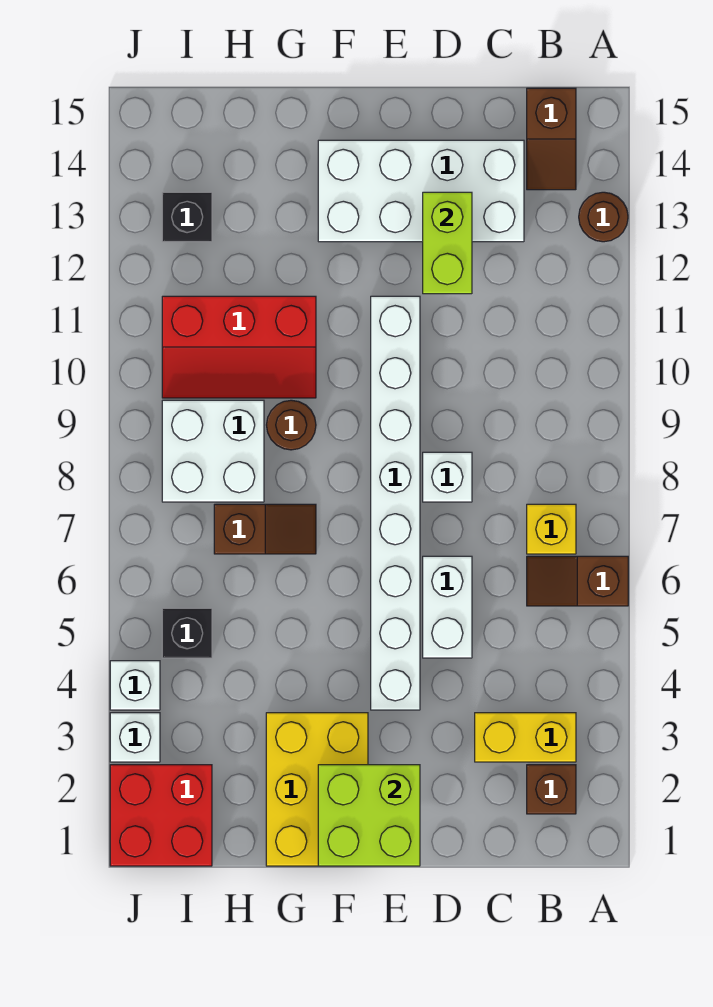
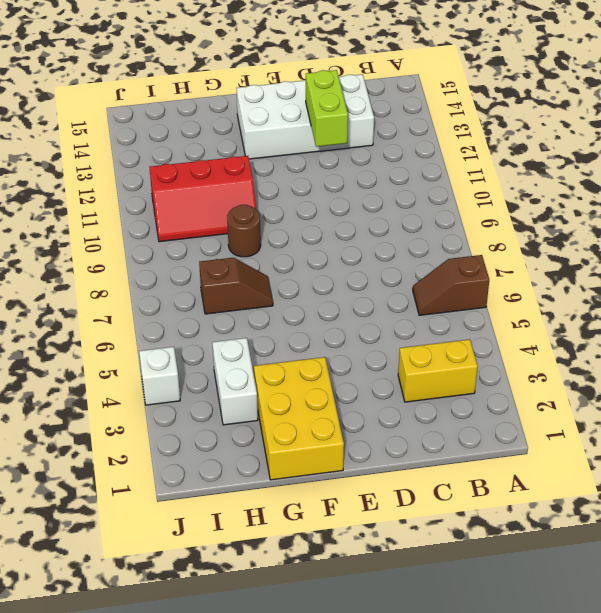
white 1x2 brick [212,338,258,425] -> white 1x2 brick moved to [423,556,472,658]
none -> brown 1x1 round brick [579,192,628,242]
none -> brown 1x1 brick [527,765,576,814]
none -> yellow 1x1 brick [527,504,576,554]

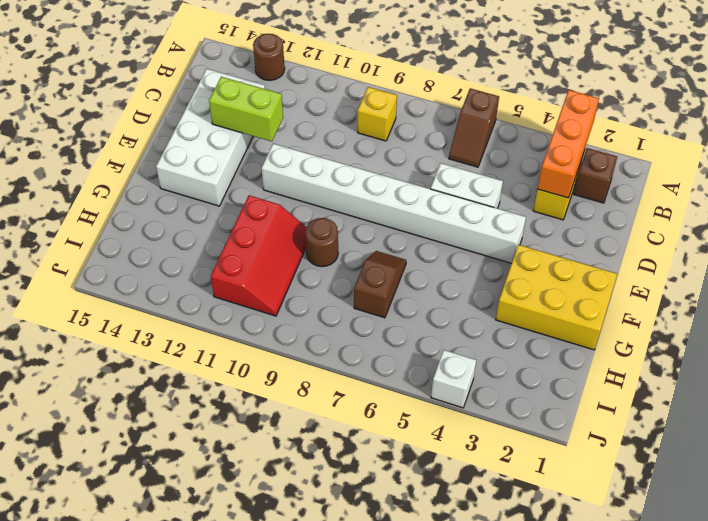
orange 1x3 brick [538,90,599,198] -> none
yellow 1x1 brick [358,87,397,141] -> yellow 1x1 brick moved to [527,504,576,554]
none -> brown 1x2 slope [527,88,576,190]
none -> white 1x1 brick [423,452,472,502]
none -> white 2x2 brick [162,400,264,502]

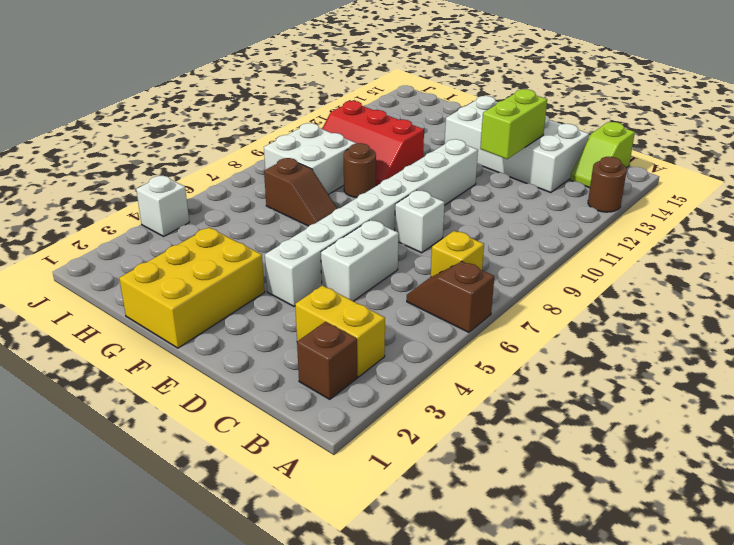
lime 1x2 slope [570,122,635,188] -> brown 1x2 slope [527,88,576,190]
none -> red 2x2 brick [110,765,212,866]
none -> black 1x1 brick [162,608,212,658]
none -> black 1x1 brick [162,192,212,242]

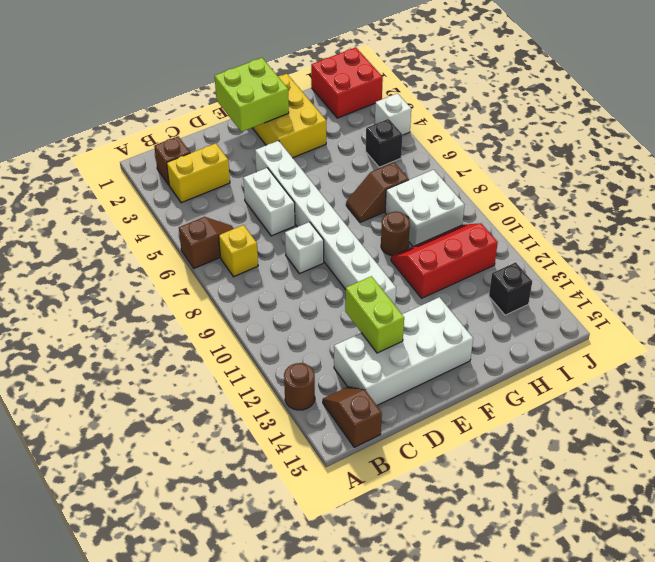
none -> white 1x1 brick [110,713,160,762]

